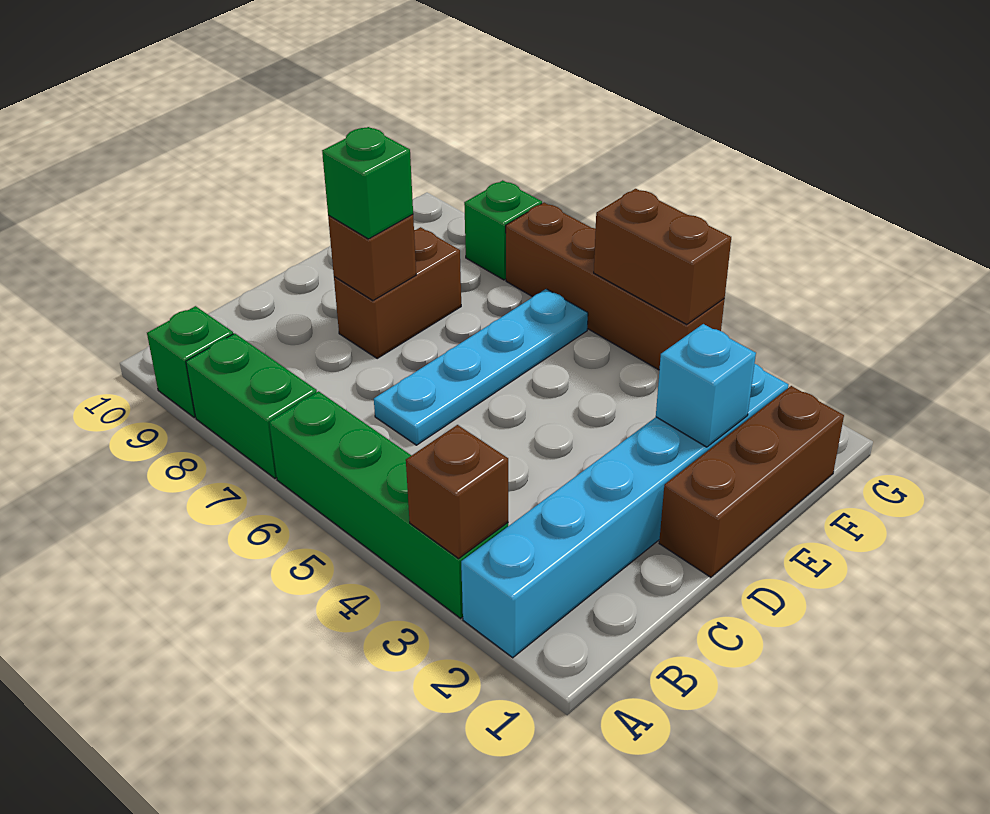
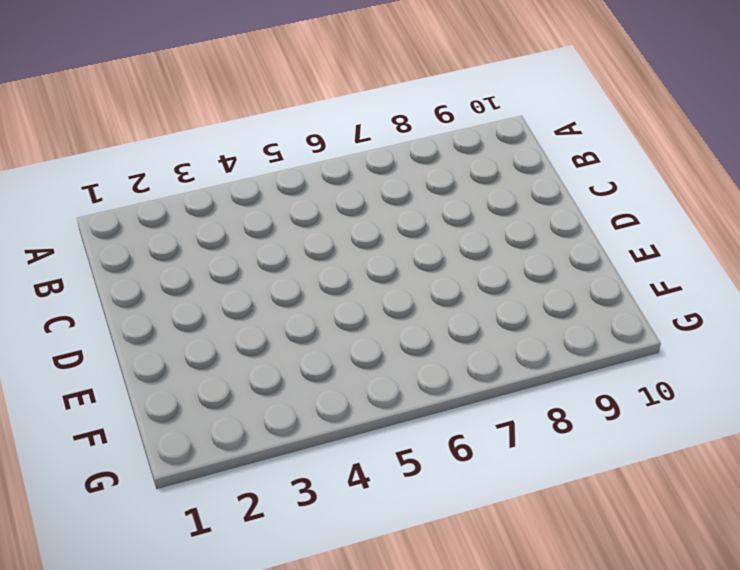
none -> cyan 1x6 brick [461,364,788,658]
none -> green 1x4 brick [269,391,508,618]
none -> green 1x2 brick [186,333,317,478]

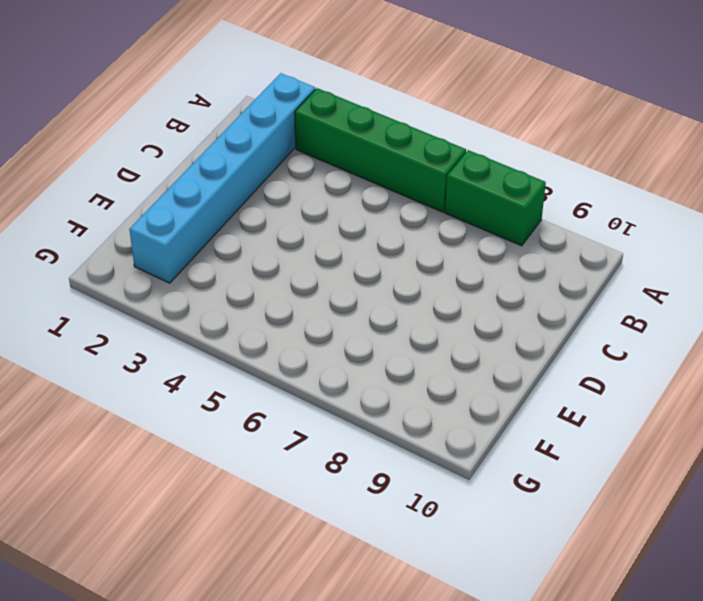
none -> green 1x1 brick [147,306,233,418]
none -> cyan 1x4 plate [374,289,588,445]
none -> brown 1x3 brick [659,386,844,577]

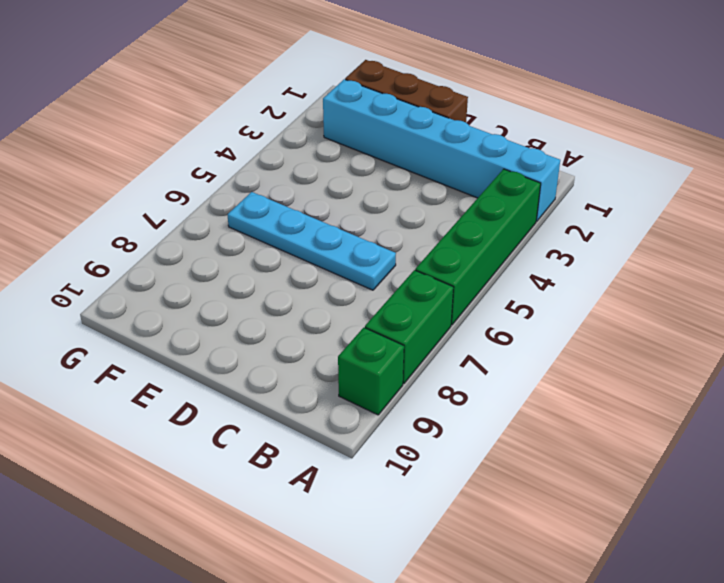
none -> brown 1x2 brick [334,227,461,358]
none -> brown 1x4 brick [506,203,724,370]
none -> green 1x1 brick [464,180,542,280]

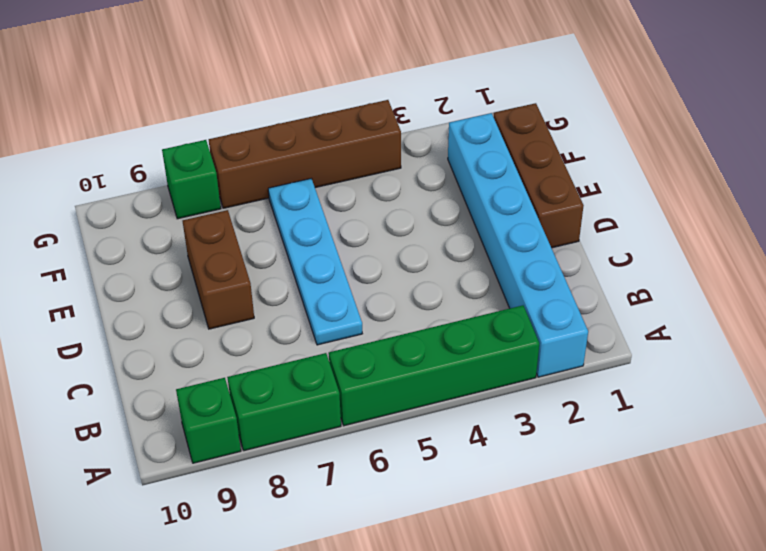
none -> brown 1x1 brick [406,425,508,558]
none -> brown 1x1 brick [328,214,416,301]
none -> cyan 1x1 brick [656,324,756,447]

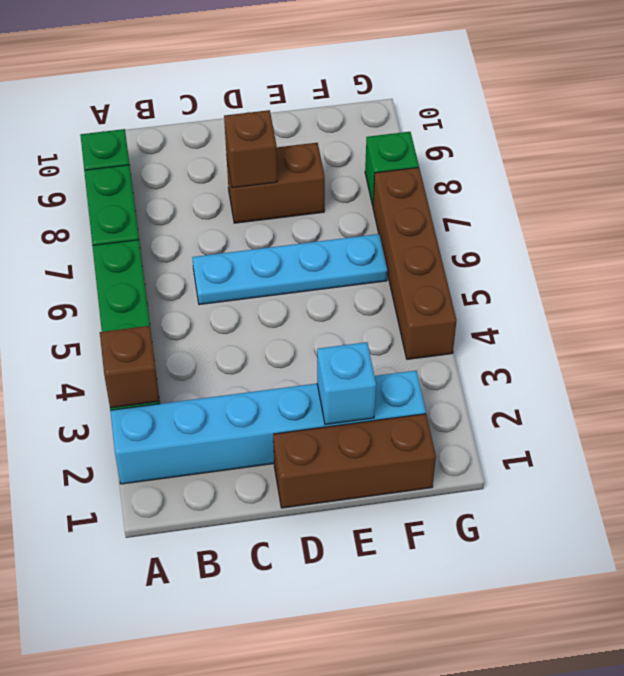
none -> brown 1x2 brick [594,189,731,325]
none -> green 1x1 brick [322,127,413,239]

